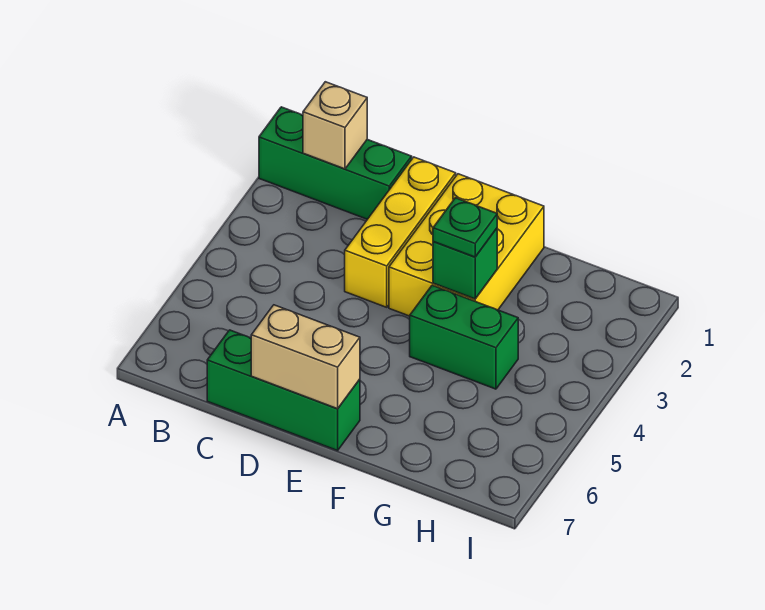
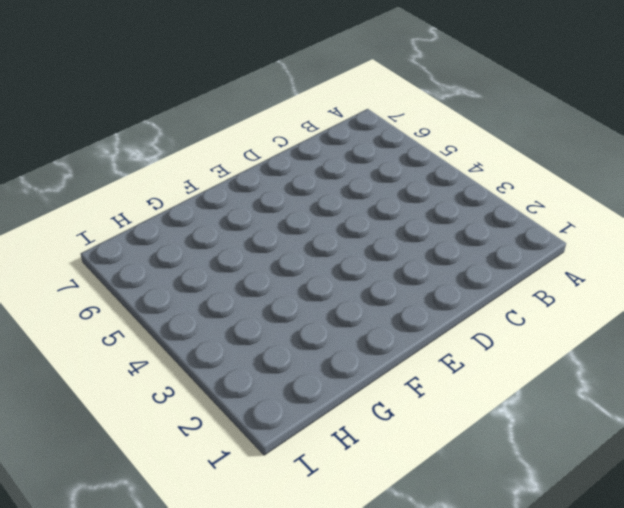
none -> green 1x3 brick [259,107,412,219]
none -> green 1x3 brick [207,330,360,451]

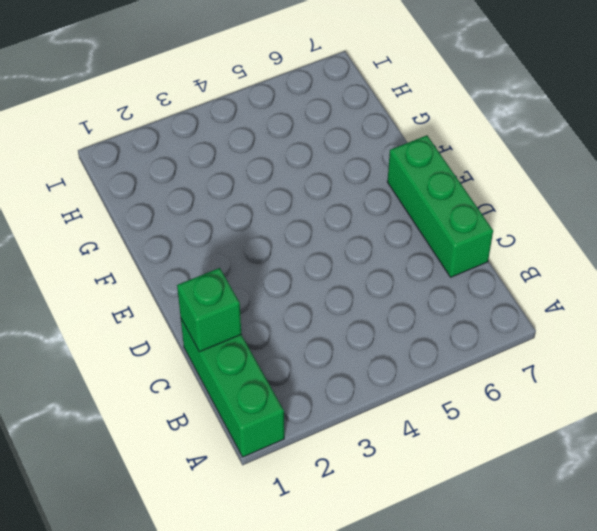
green 1x1 brick [177,268,241,352] -> green 1x1 brick moved to [433,228,497,299]
none -> yellow 1x3 brick [345,157,456,307]
none -> yellow 2x3 brick [389,174,544,316]

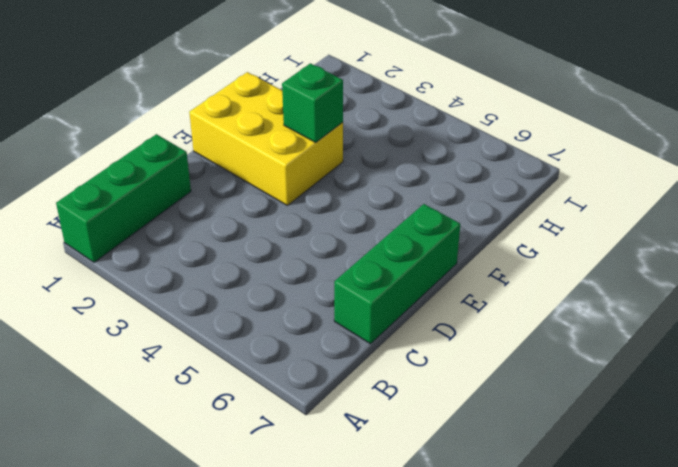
none -> yellow 1x3 brick [345,157,456,307]
none -> green 1x2 brick [410,285,518,389]

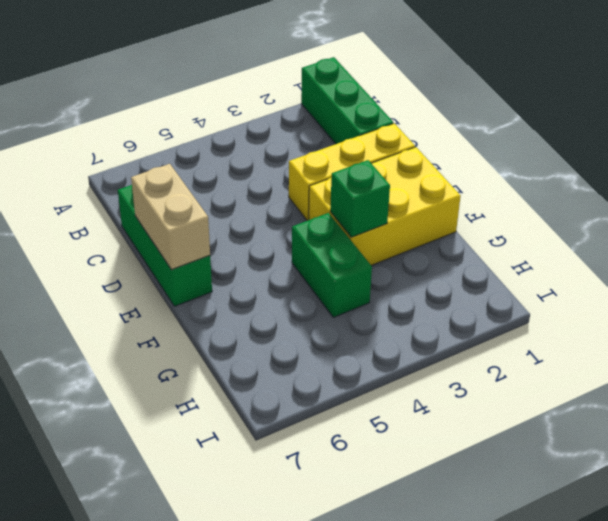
none -> tan 1x1 brick [303,82,367,169]
none -> green 1x1 plate [433,198,497,257]

